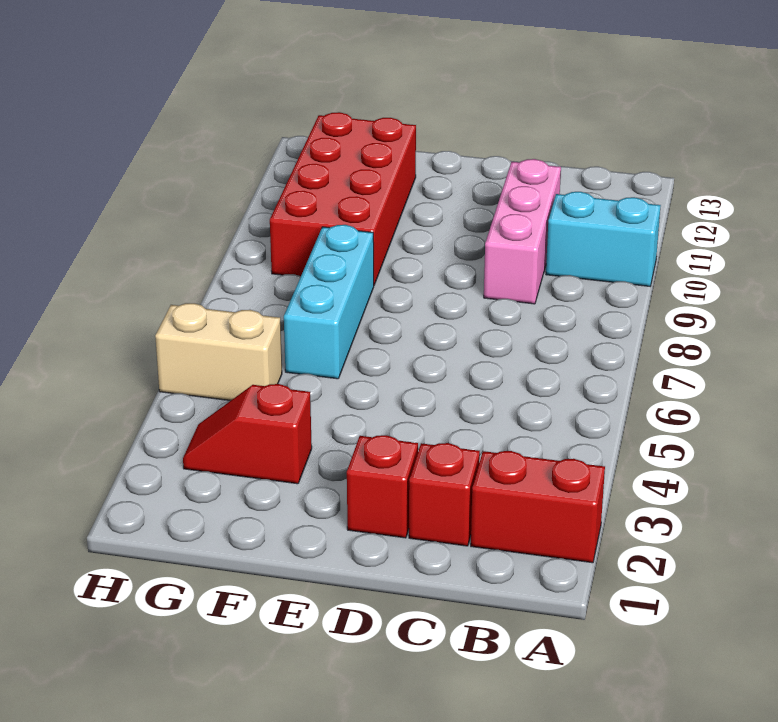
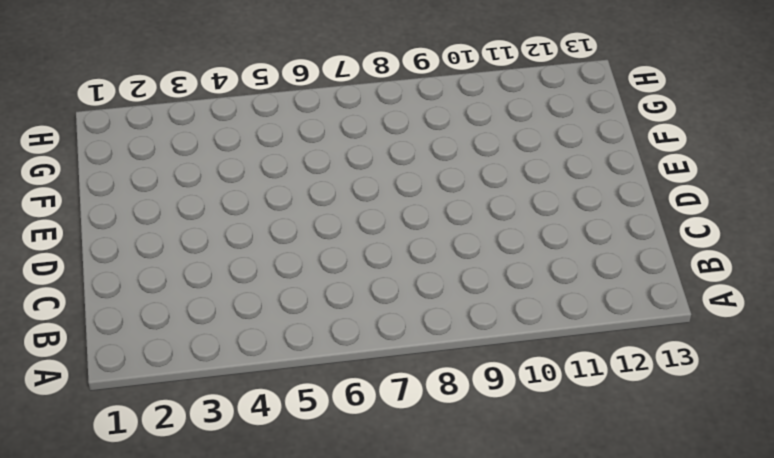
none -> red 1x2 brick [471,451,605,563]
none -> cyan 1x2 brick [546,192,661,286]

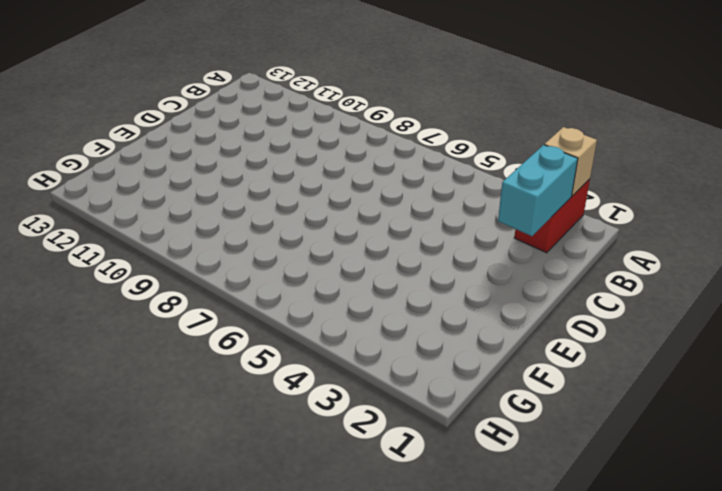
tan 1x1 brick [544,127,597,196] -> none
cyan 1x2 brick [498,145,578,236] -> cyan 1x2 brick moved to [546,192,661,286]
none -> red 1x1 brick [409,443,480,546]
none -> pink 1x3 brick [484,159,561,304]

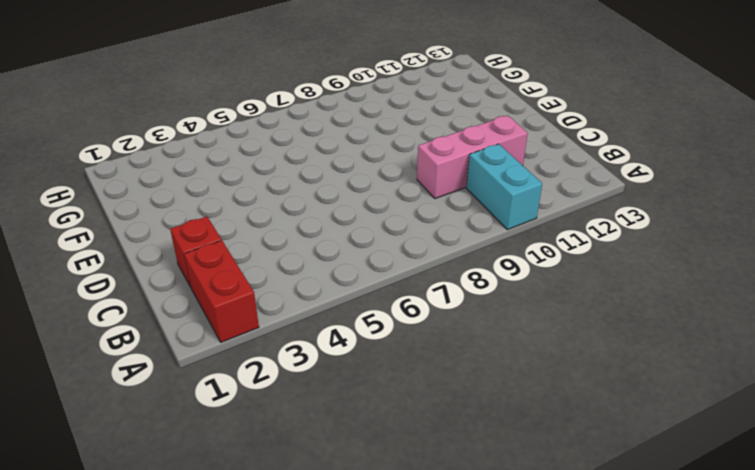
none -> red 1x1 brick [347,435,418,538]
none -> red 1x2 slope [183,384,312,484]

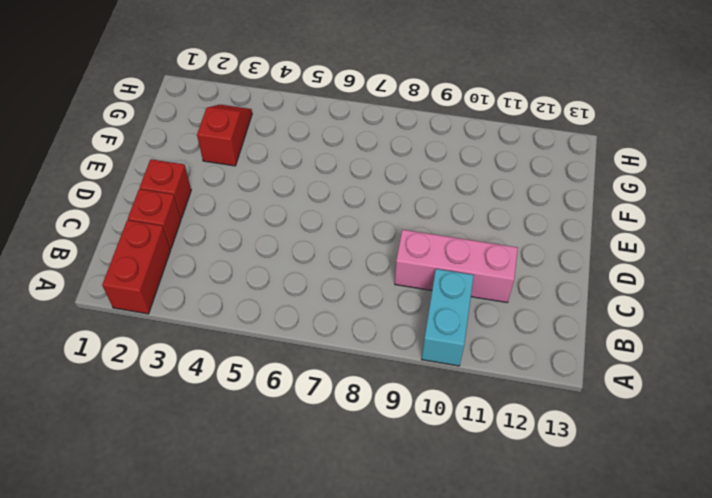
none -> cyan 1x3 brick [284,225,374,379]
none -> red 2x4 brick [270,112,416,285]

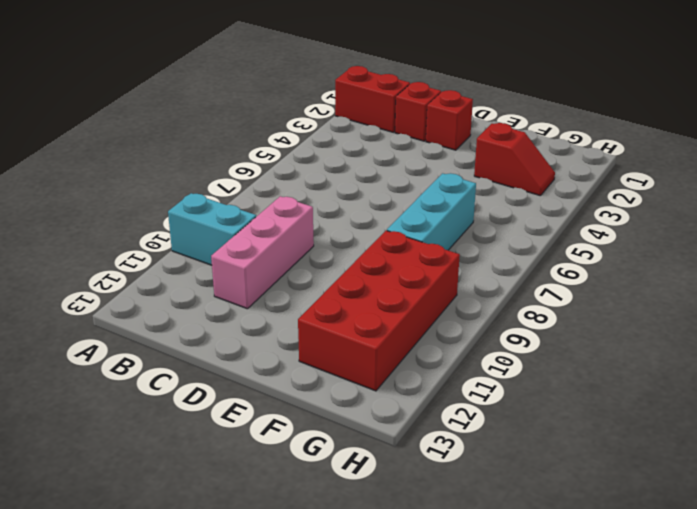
none -> tan 1x2 brick [155,303,282,400]

